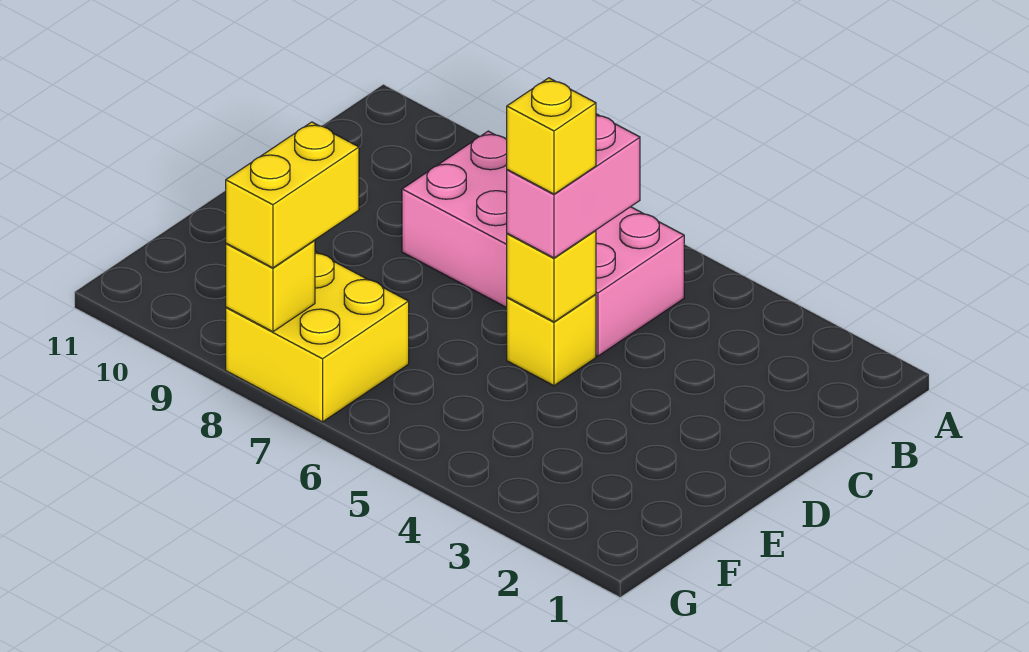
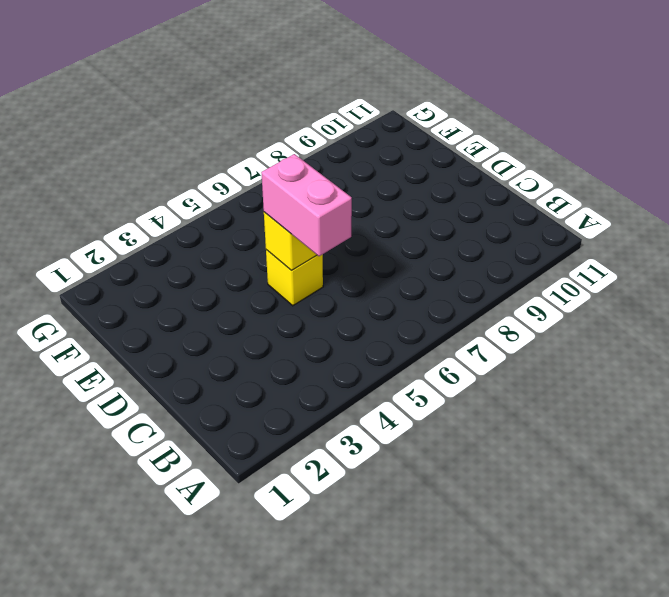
none -> pink 2x4 brick [402,131,684,356]
none -> yellow 2x2 brick [226,252,409,422]

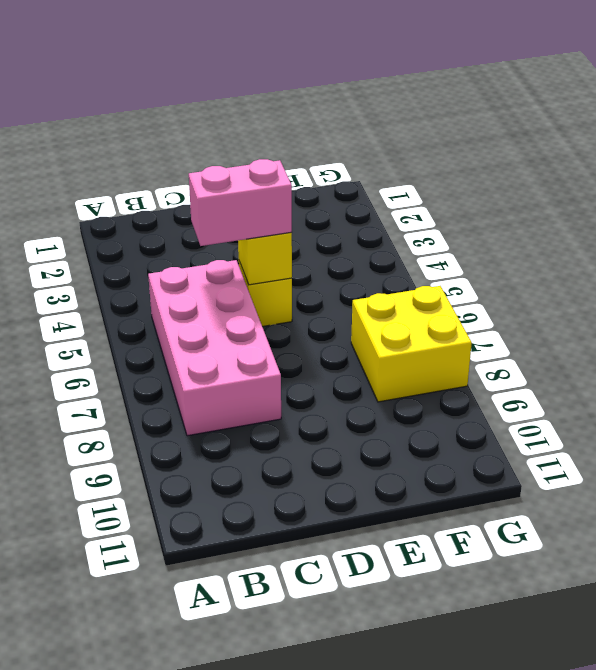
none -> yellow 1x1 brick [226,240,315,332]
none -> yellow 1x2 brick [226,122,359,268]

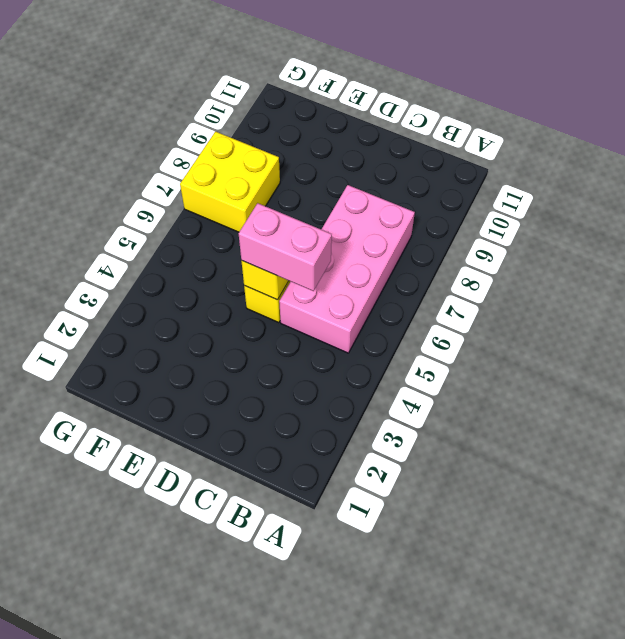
none -> yellow 1x1 brick [226,240,315,332]
none -> yellow 1x2 brick [226,122,359,268]

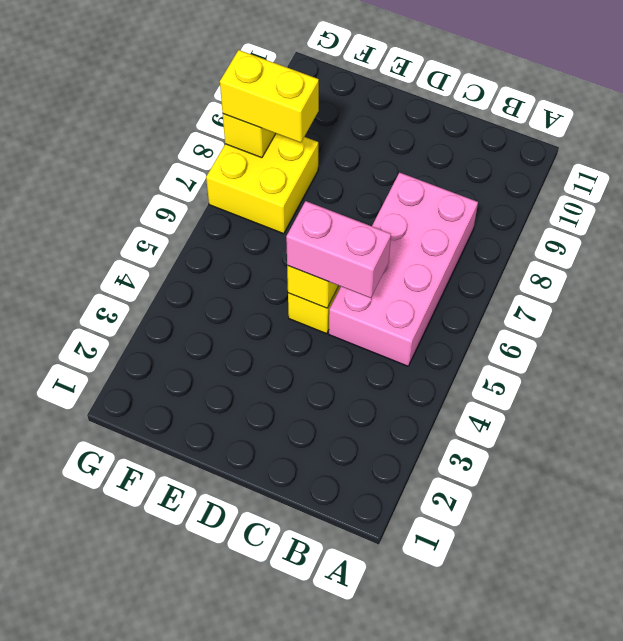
none -> yellow 1x1 brick [507,78,596,194]

